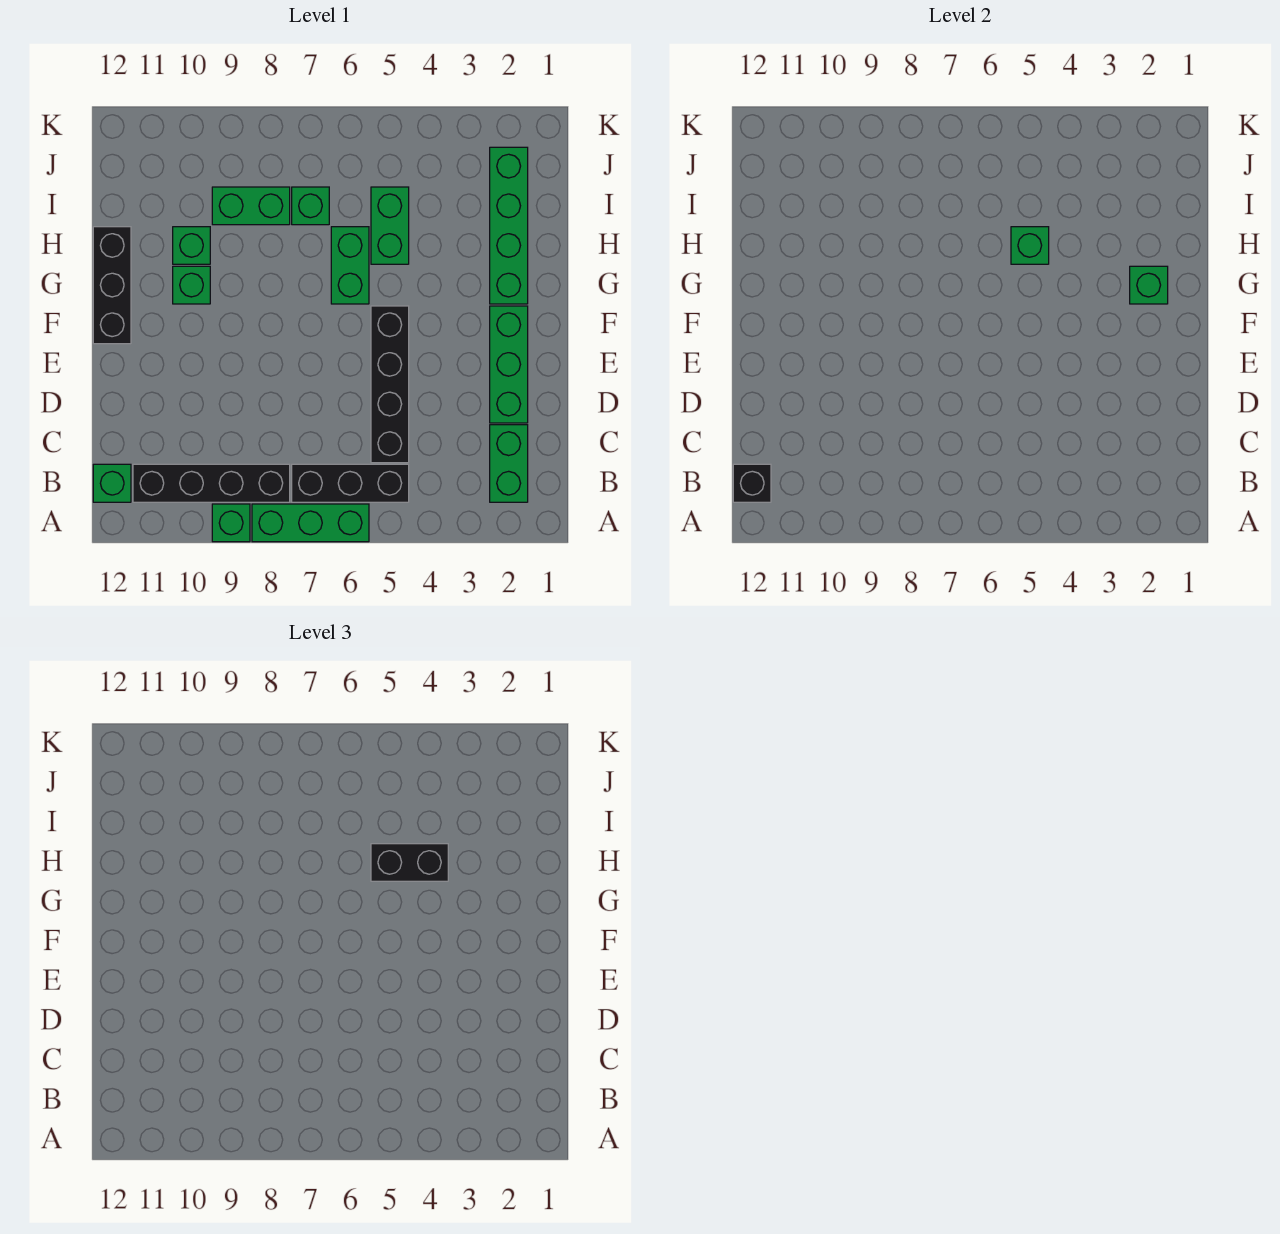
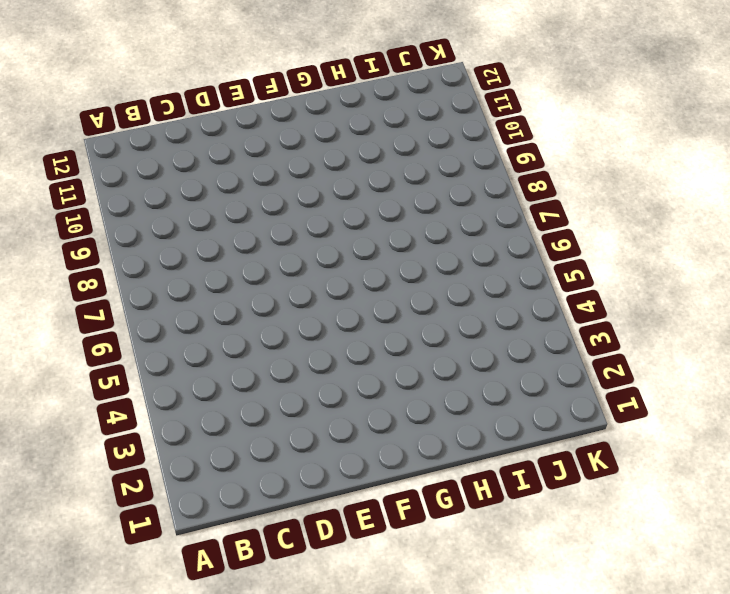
none -> green 1x3 brick [252,504,369,542]
none -> green 1x1 brick [212,504,250,542]
none -> green 1x2 brick [490,425,528,502]

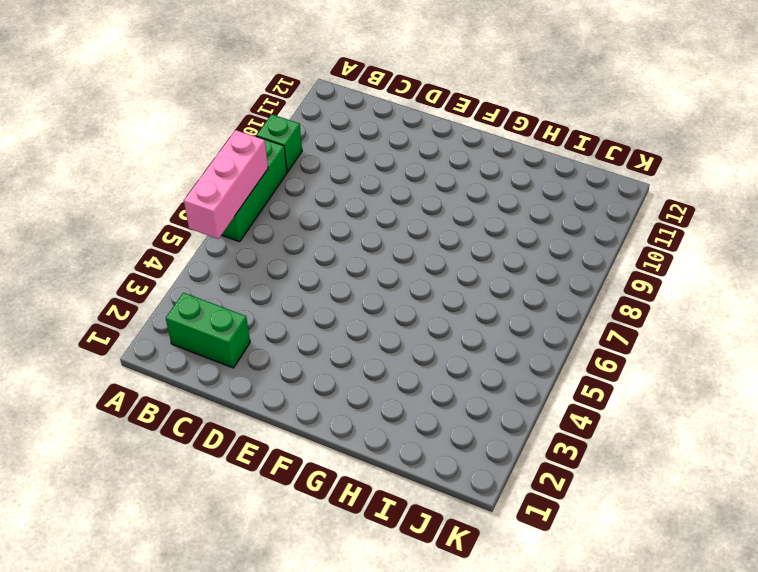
pink 1x3 brick [184,130,268,239] -> none
none -> black 1x3 brick [292,464,409,502]
none -> black 1x4 brick [133,464,290,502]
none -> green 1x1 brick [93,464,131,502]

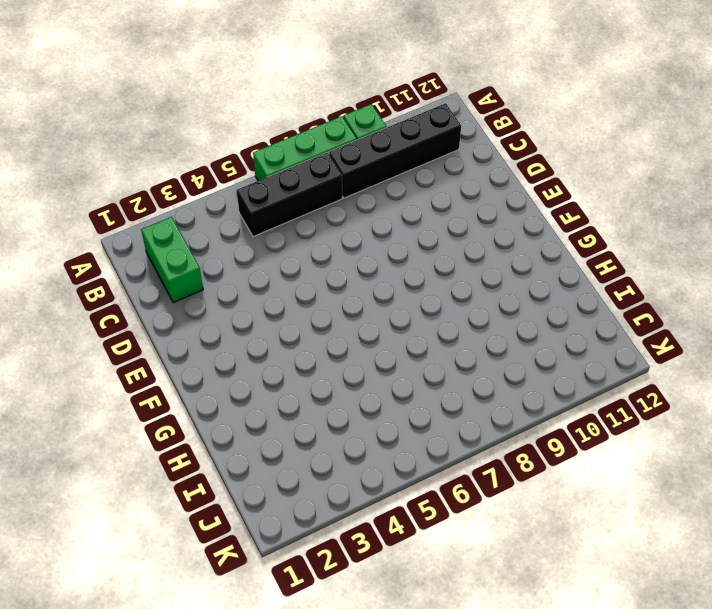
none -> green 1x1 brick [93,464,131,502]
none -> black 1x4 brick [371,306,409,463]
none -> green 1x3 brick [490,306,528,423]

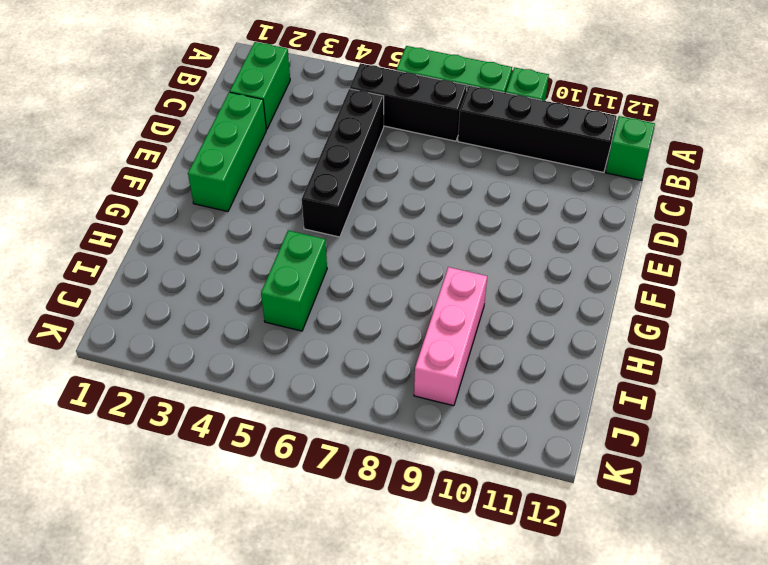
pink 1x3 brick [414,267,487,406] -> green 1x2 brick [212,187,290,225]
none -> black 1x3 brick [93,227,131,344]
none -> green 1x4 brick [490,147,528,304]
none -> green 1x2 brick [331,227,369,304]

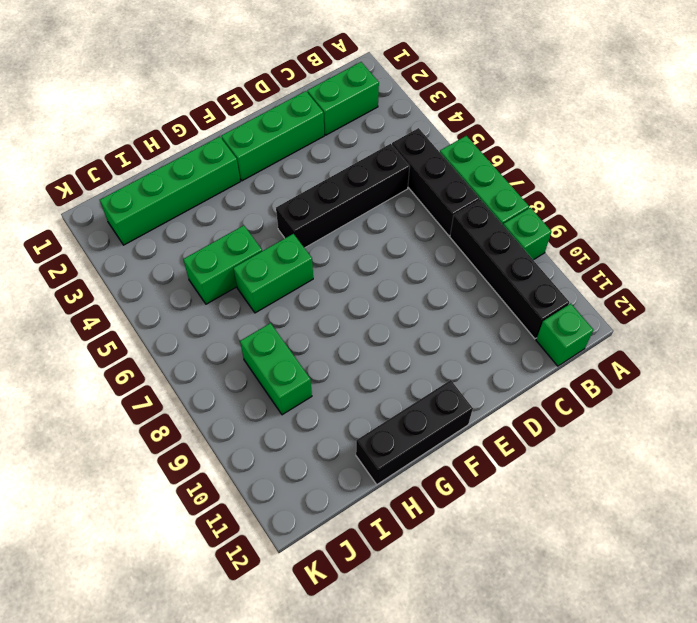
none -> green 1x1 brick [173,266,210,304]
none -> green 1x1 brick [173,227,210,264]
none -> green 1x1 brick [292,187,329,225]

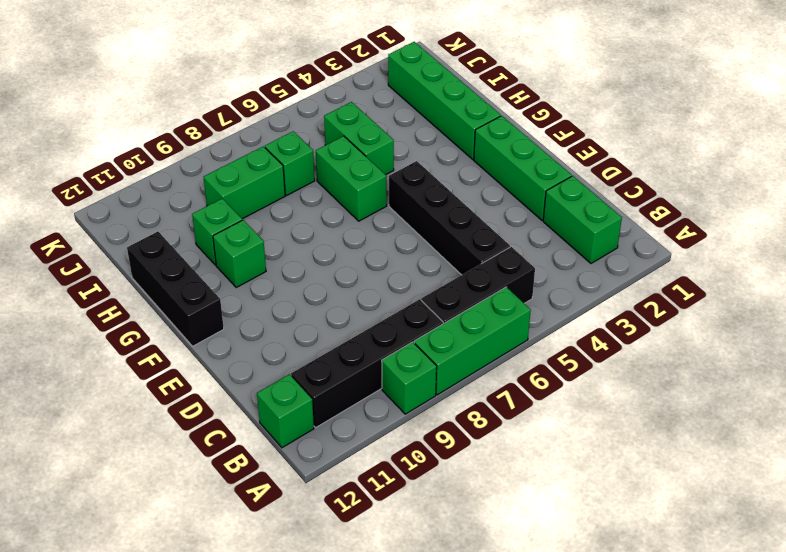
none -> black 1x1 brick [733,464,771,502]
none -> green 1x1 brick [1130,266,1168,304]
none -> green 1x1 brick [1011,227,1049,264]

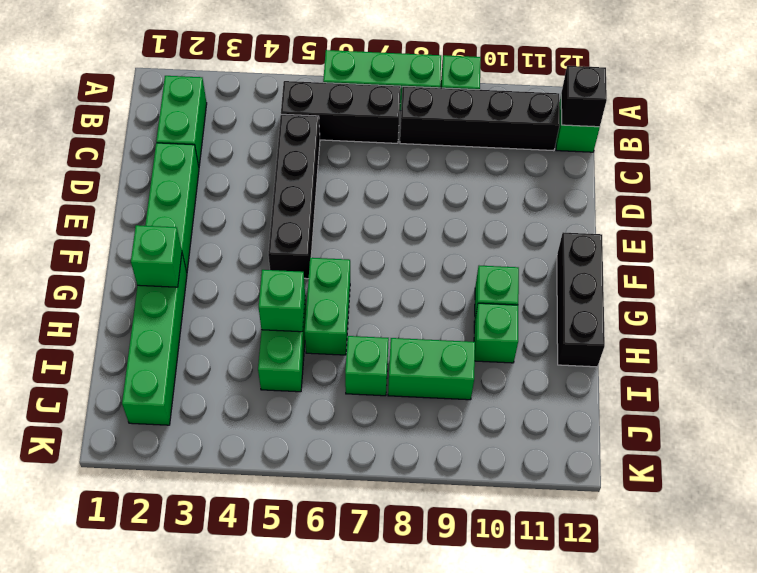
none -> black 1x2 brick [371,844,448,881]

